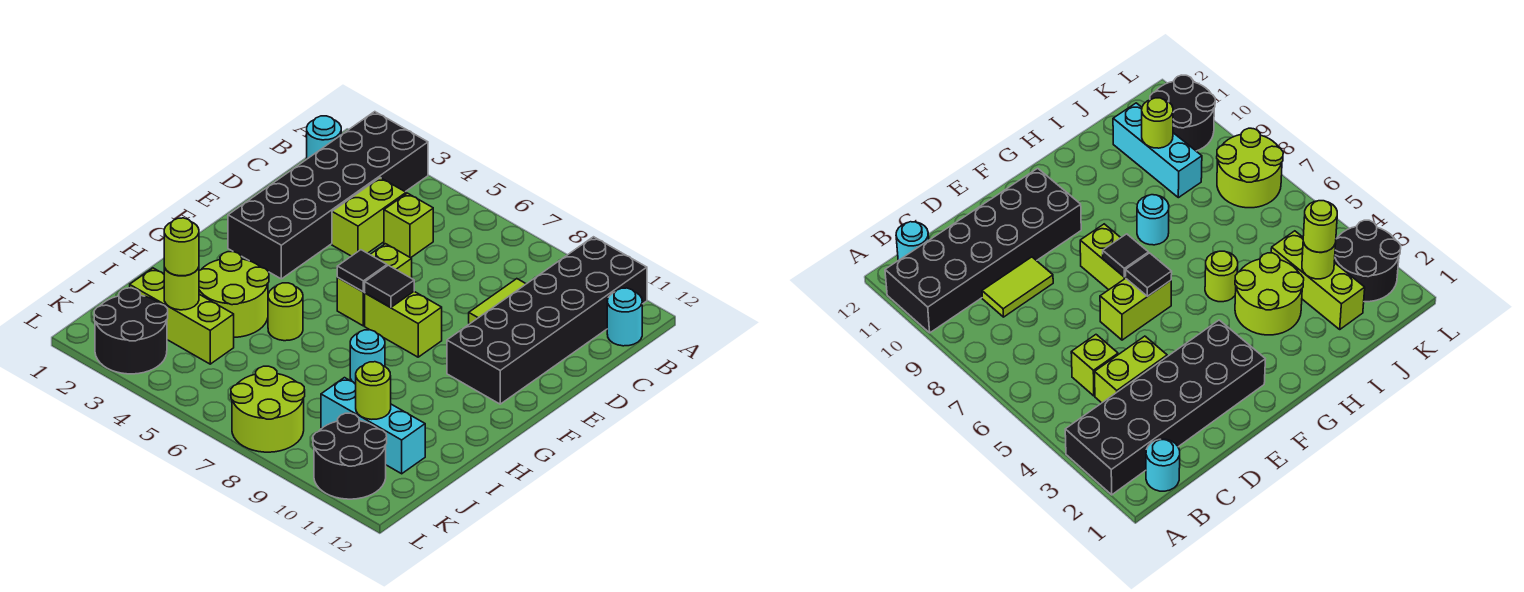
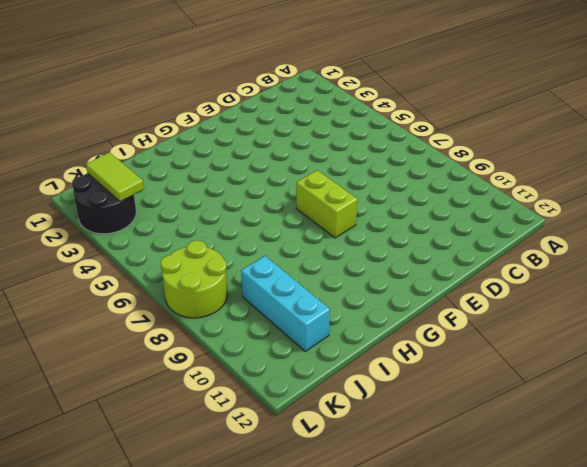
lime 1x2 tile [86,152,144,202] -> lime 1x2 tile turned to [469,279,526,324]
none -> black 2x6 brick [228,112,428,279]
none -> black 2x6 brick [447,237,647,404]
none -> cyan 1x1 round brick [307,116,342,159]

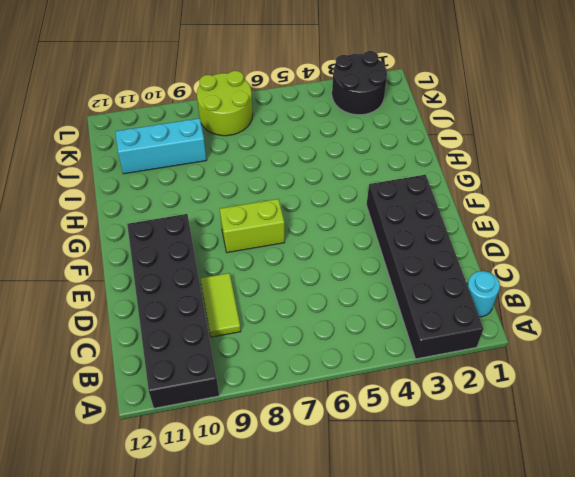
none -> cyan 1x1 round brick [607,288,642,346]
none -> lime 1x2 brick [332,178,406,256]
none -> lime 1x1 brick [384,193,433,258]

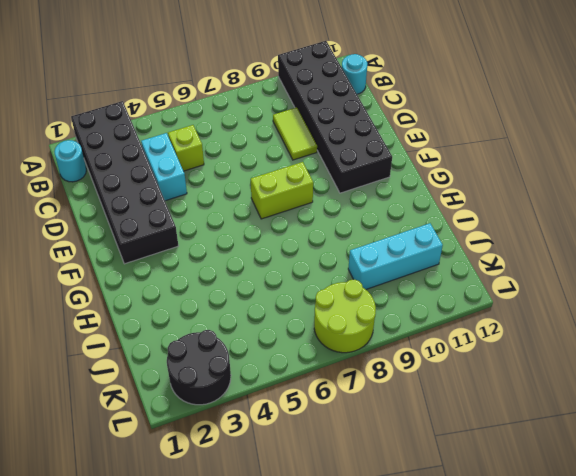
cyan 1x2 brick [141,133,187,201] -> lime 1x2 brick [332,178,406,256]
none -> lime 1x2 brick [337,244,412,326]
none -> lime 2x2 round brick [199,252,269,337]
none -> lime 1x1 round brick [268,283,303,341]

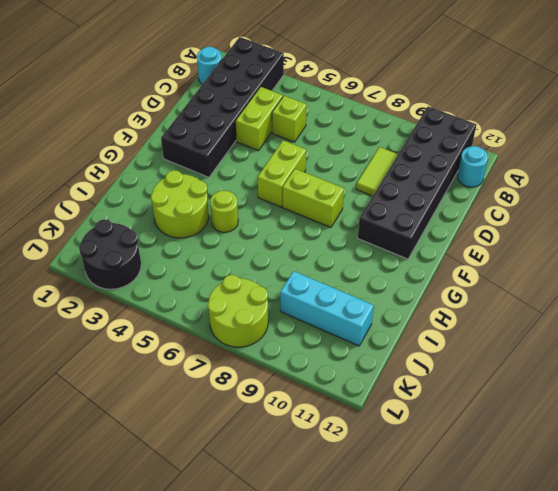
none -> cyan 1x1 round brick [350,330,385,384]
none -> lime 1x3 brick [130,268,234,364]
none -> black 2x2 round brick [313,413,387,499]

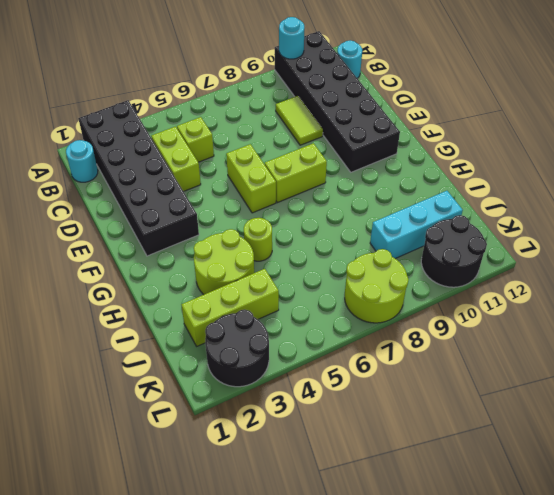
cyan 1x1 round brick [279,17,304,59] -> cyan 1x1 round brick moved to [350,330,385,384]
none -> black 1x1 tile [337,250,387,292]
none -> black 1x1 tile [364,265,414,308]
none -> lime 1x1 round brick [164,267,199,310]

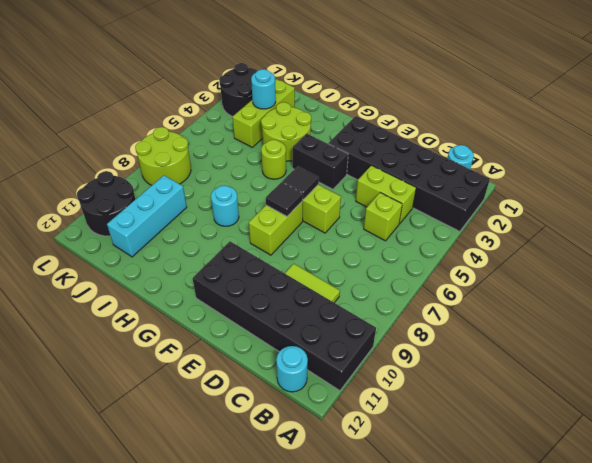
black 1x2 brick [293,134,348,189] -> none
cyan 1x1 round brick [251,69,276,109] -> lime 1x1 round brick [164,267,199,310]
none -> lime 1x1 round brick [356,362,391,419]
none -> lime 1x1 round brick [164,218,199,276]

